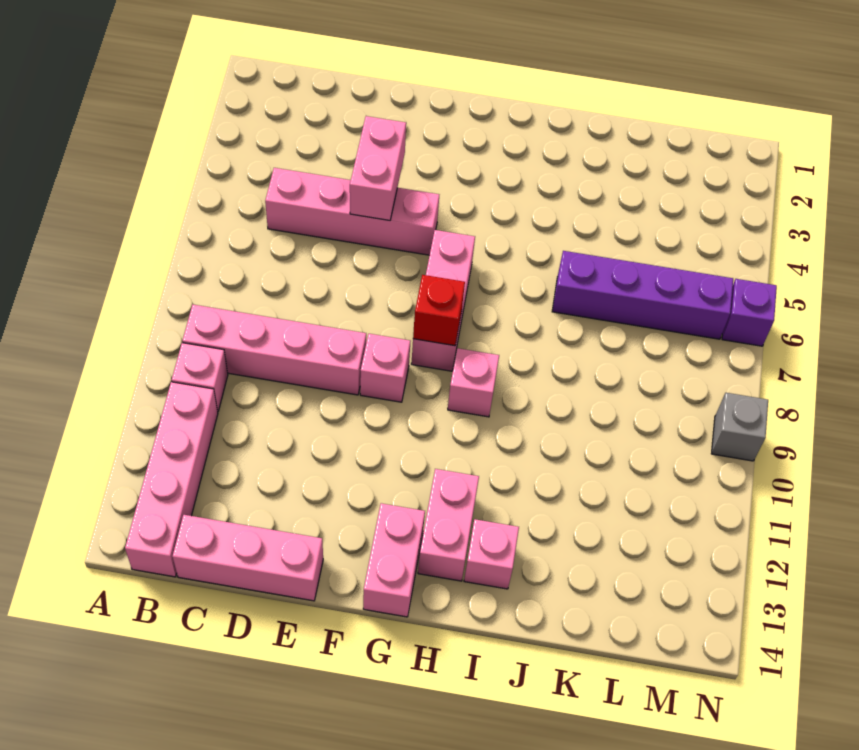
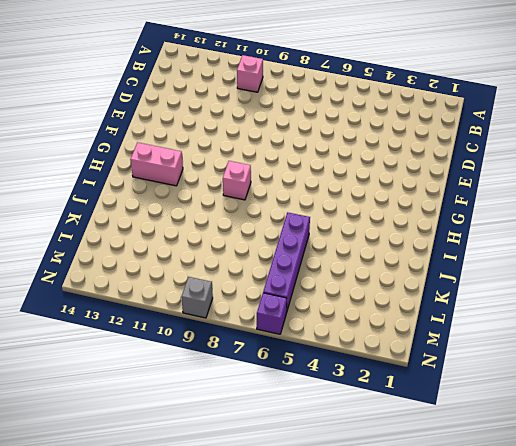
none -> pink 1x4 brick [182,304,366,395]
none -> pink 1x4 brick [125,382,218,577]
none -> pink 1x4 brick [265,168,439,255]

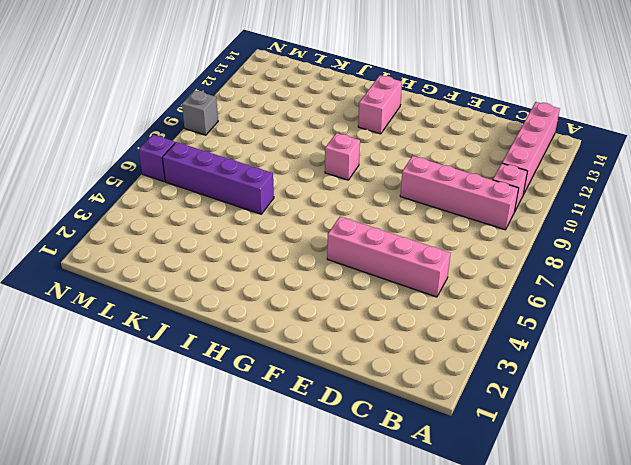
none -> pink 1x3 brick [173,515,323,601]
none -> pink 1x1 brick [360,334,410,402]
none -> pink 1x3 brick [411,230,475,371]

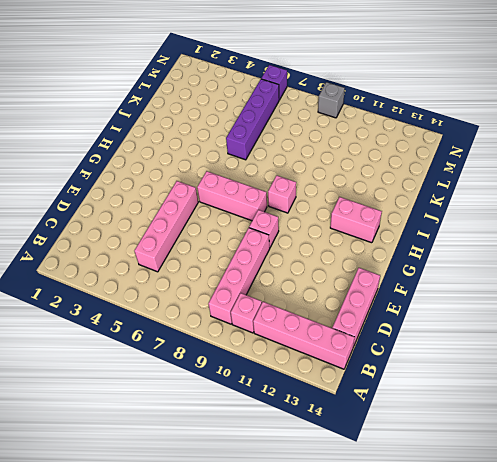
none -> pink 1x2 brick [363,503,425,617]
none -> pink 1x1 brick [464,519,519,589]
none -> pink 1x2 brick [350,116,406,220]

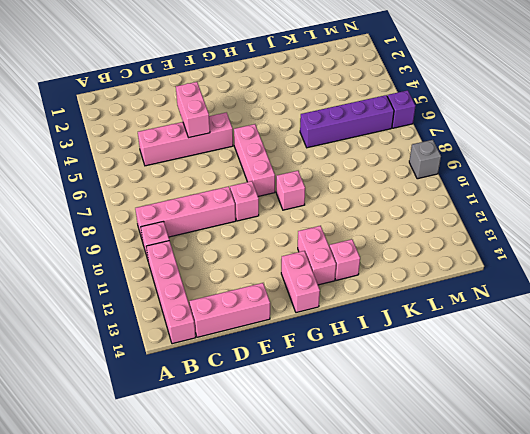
none -> red 1x1 brick [413,275,465,346]

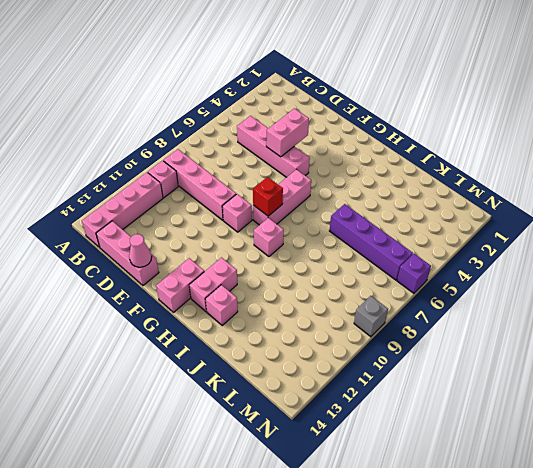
pink 1x1 cone [129,234,152,267] -> none

